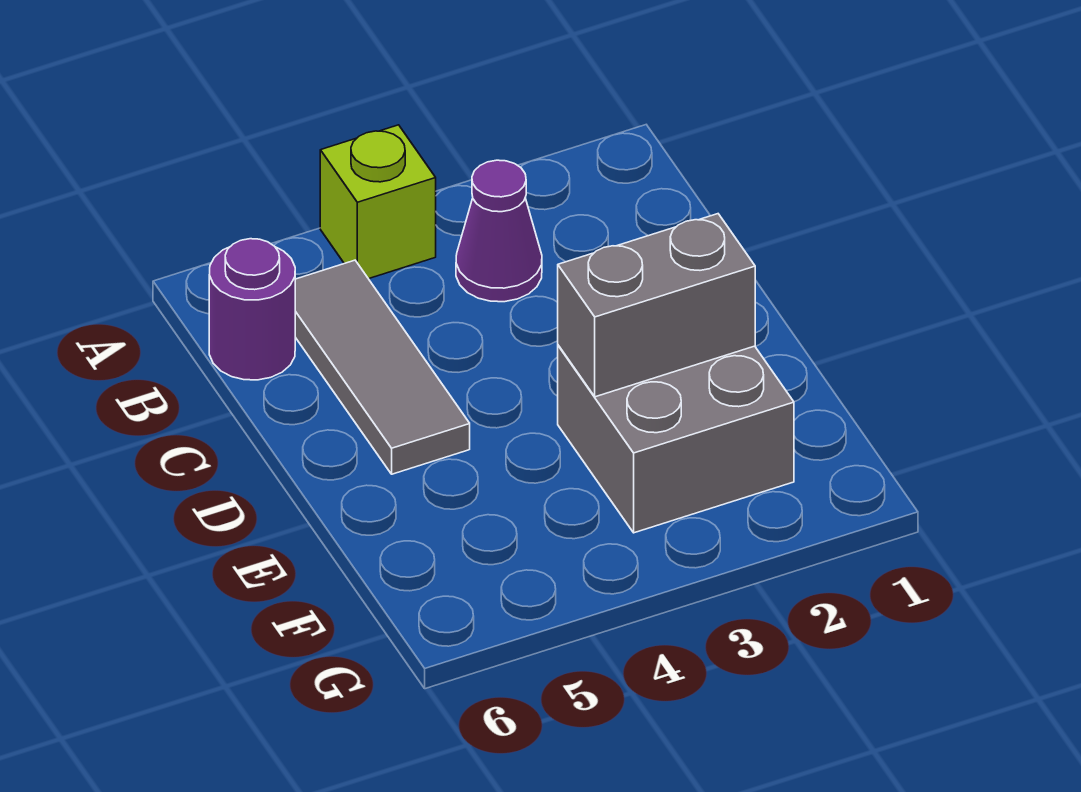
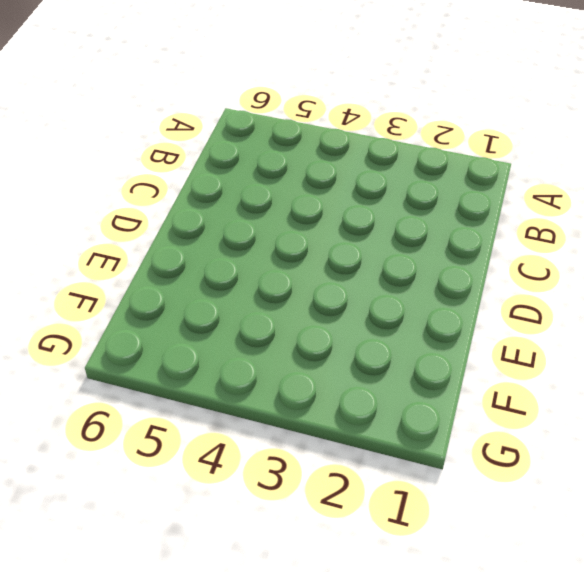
none -> lime 1x1 brick [320,125,436,279]
none -> purple 1x1 cone [456,160,542,302]

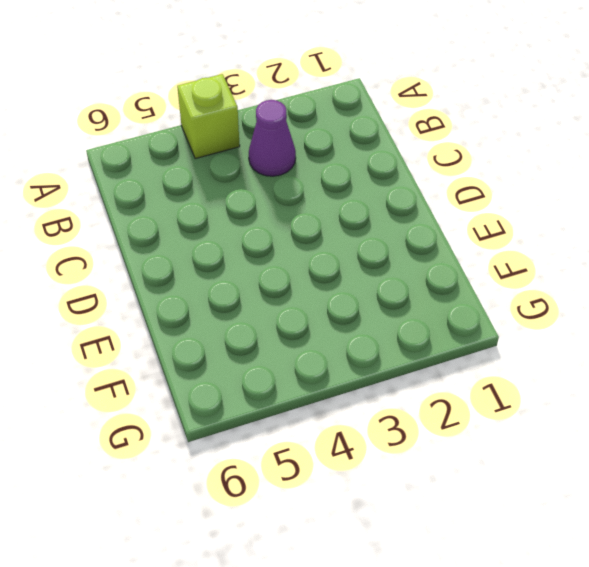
none -> grey 1x3 tile [295,260,470,474]
none -> purple 1x1 round brick [209,239,295,380]

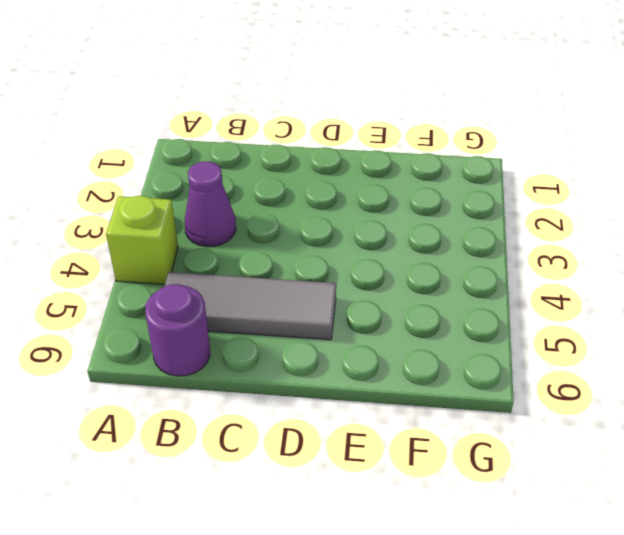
none -> grey 2x2 brick [558,345,794,533]
none -> grey 1x2 brick [558,214,755,397]

